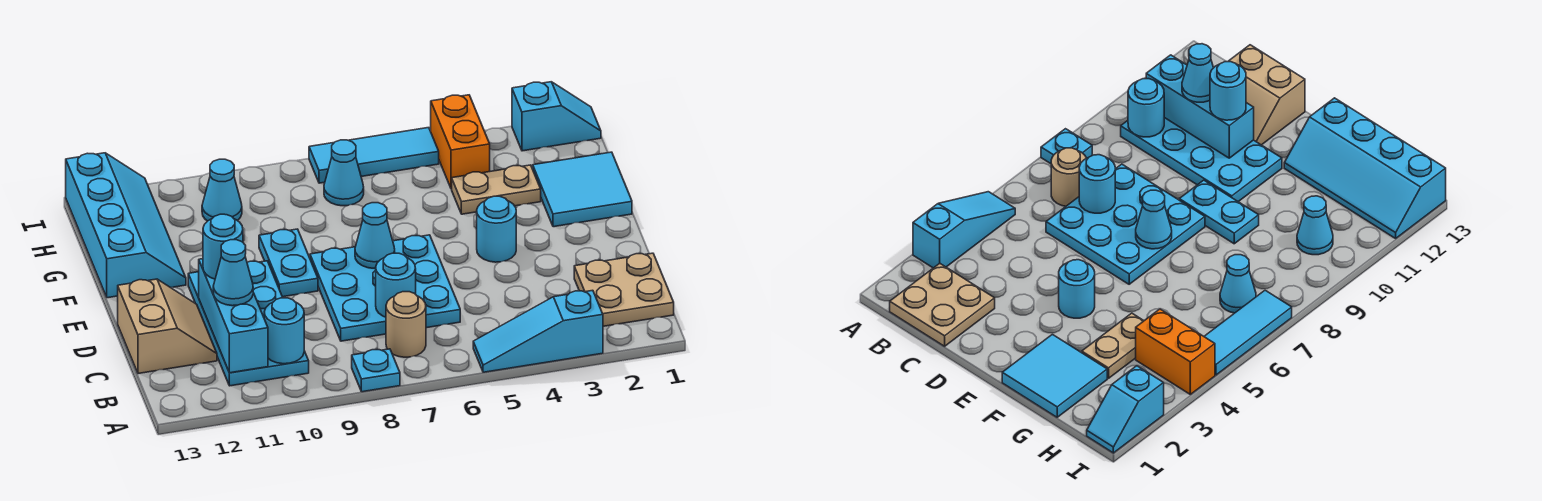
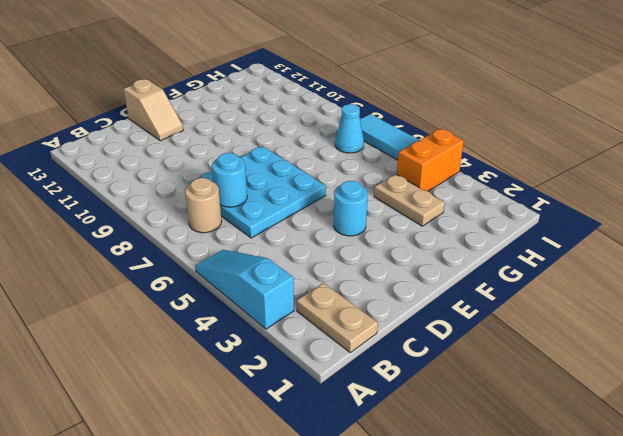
tan 1x2 plate [297,283,378,353] -> tan 2x2 plate [574,253,674,326]
tan 1x2 slope [124,79,183,141] -> tan 2x2 slope [118,279,217,374]
none -> cyan 1x1 plate [352,349,400,392]
none -> cyan 2x4 plate [188,261,309,386]
none -> cyan 1x2 plate [259,229,318,297]

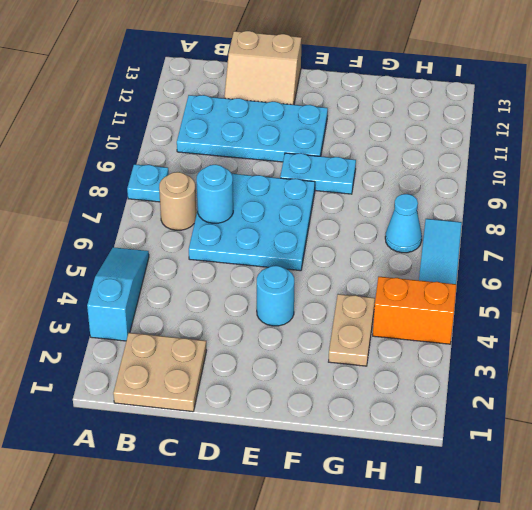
none -> cyan 2x2 tile [533,152,632,227]
none -> cyan 2x4 slope [66,153,186,298]
none -> cyan 1x1 cone [202,159,242,221]

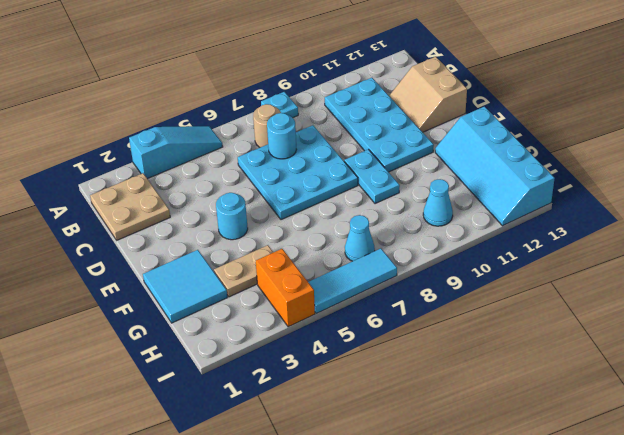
none -> cyan 1x2 slope [512,82,601,151]
none -> cyan 1x1 round brick [264,298,304,364]
none -> cyan 1x3 brick [199,259,268,373]

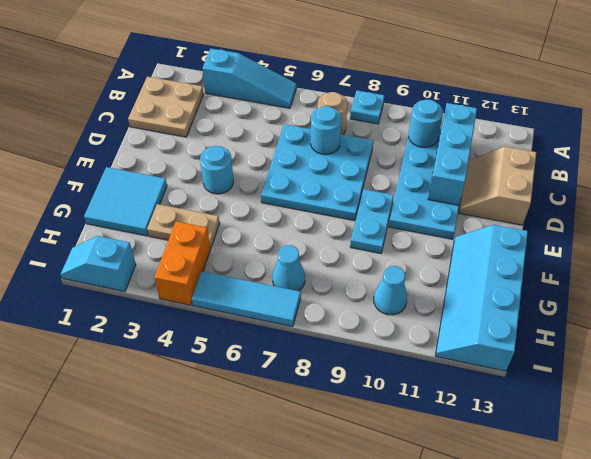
none -> cyan 1x1 cone [355,203,395,268]
none -> cyan 1x1 cone [213,240,253,306]
none -> cyan 1x1 round brick [203,214,243,279]

